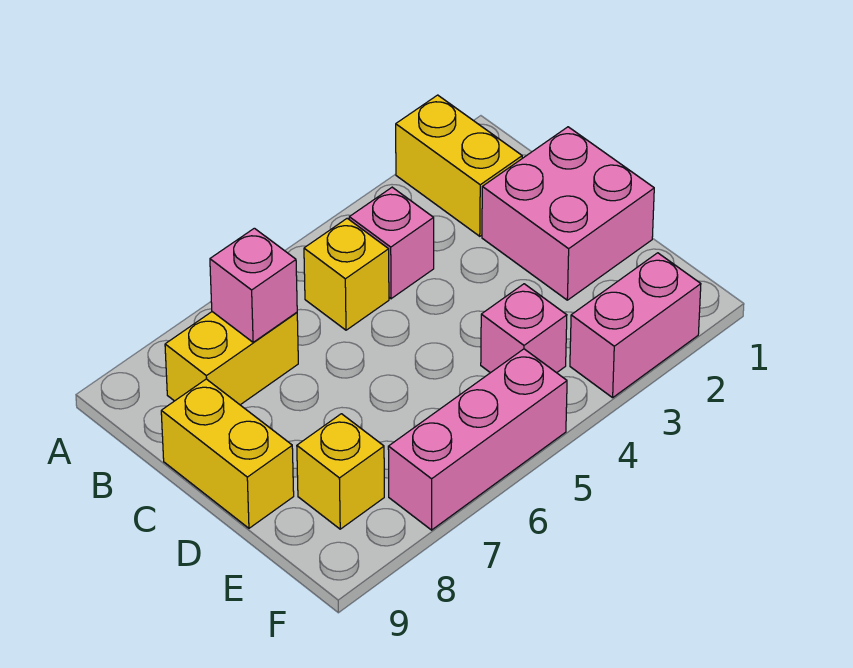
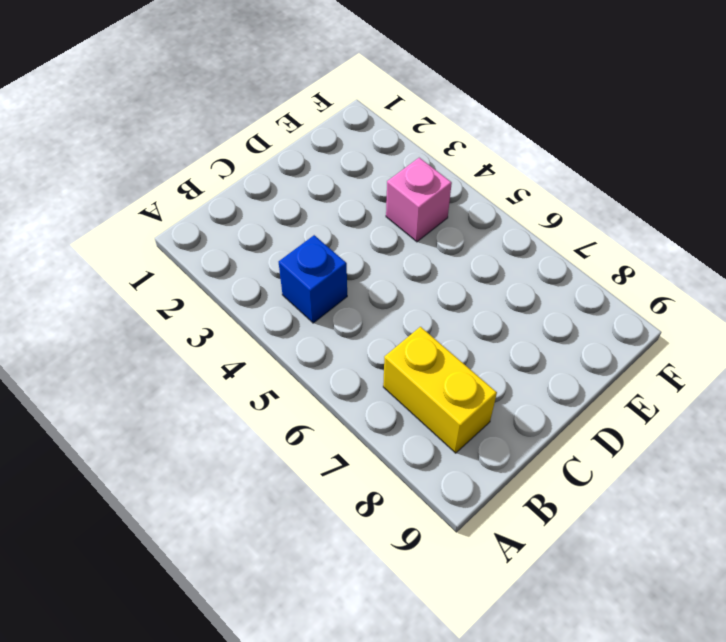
blue 1x1 brick [279,235,347,323] -> pink 1x1 brick [349,187,434,299]
none -> yellow 1x2 brick [396,95,522,236]
none -> yellow 1x1 brick [304,218,389,330]

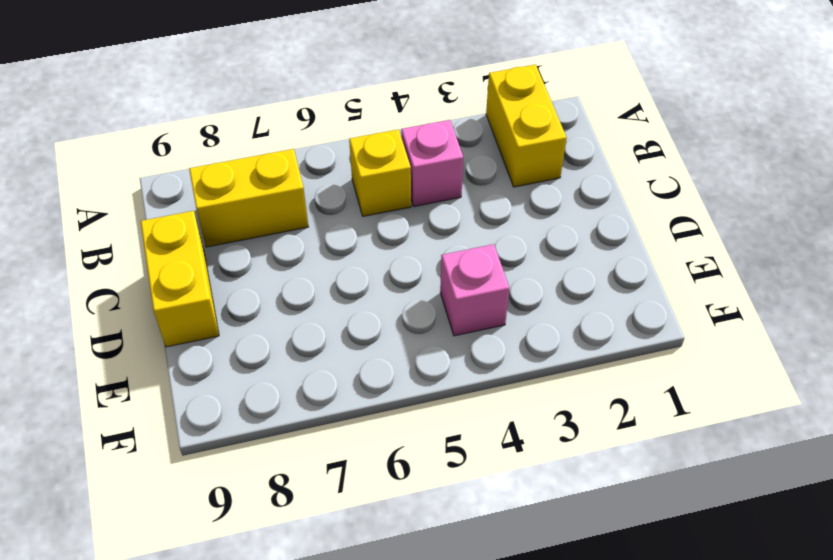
none -> pink 2x2 brick [482,127,654,300]
none -> yellow 1x1 brick [297,414,384,529]

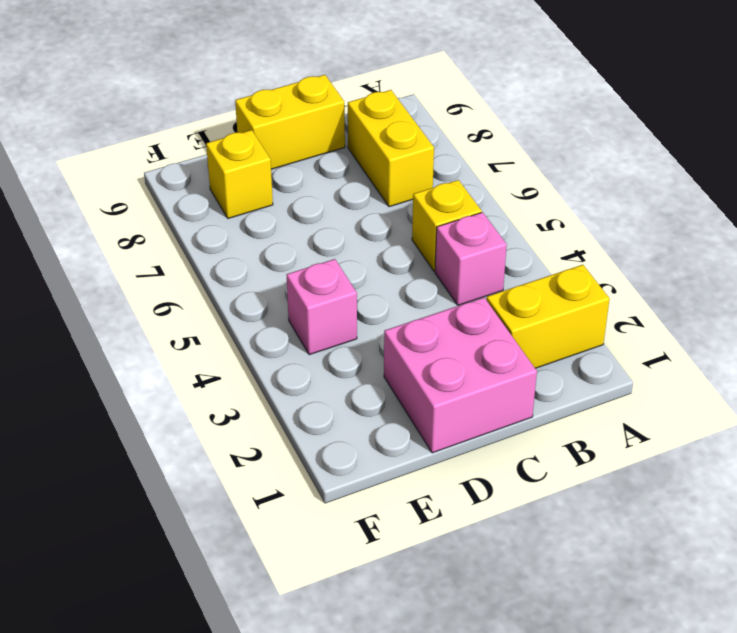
none -> pink 1x2 brick [570,253,701,398]
none -> pink 1x3 brick [388,349,567,530]

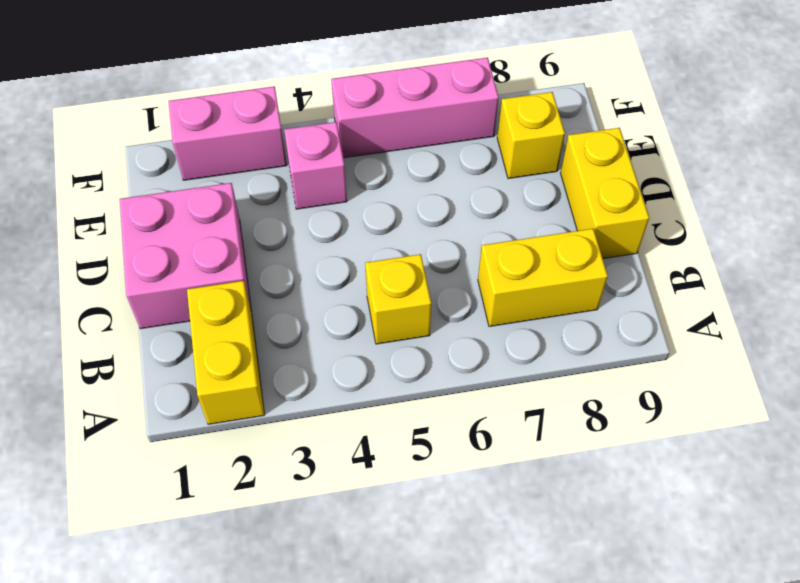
none -> pink 1x1 brick [349,187,434,299]
none -> pink 1x1 brick [210,228,297,342]

